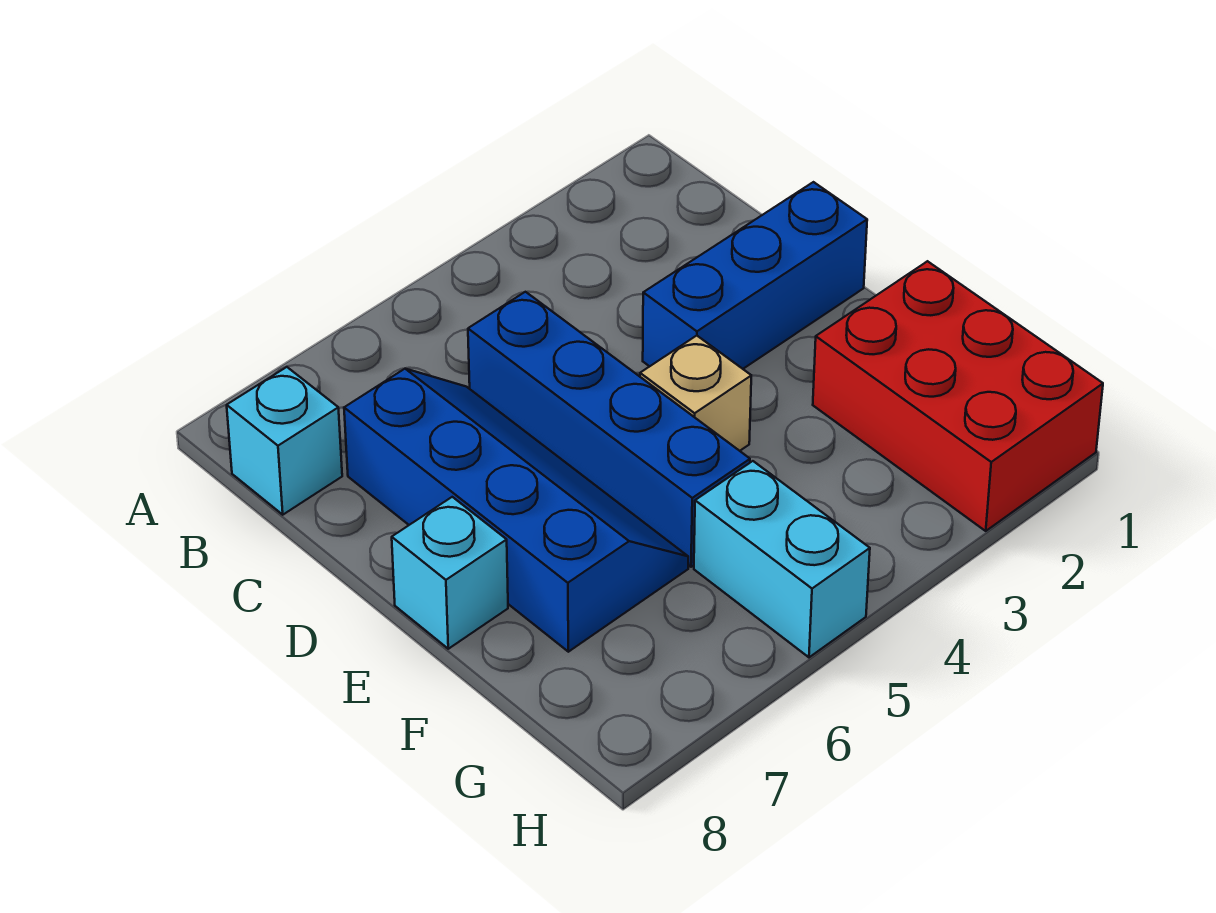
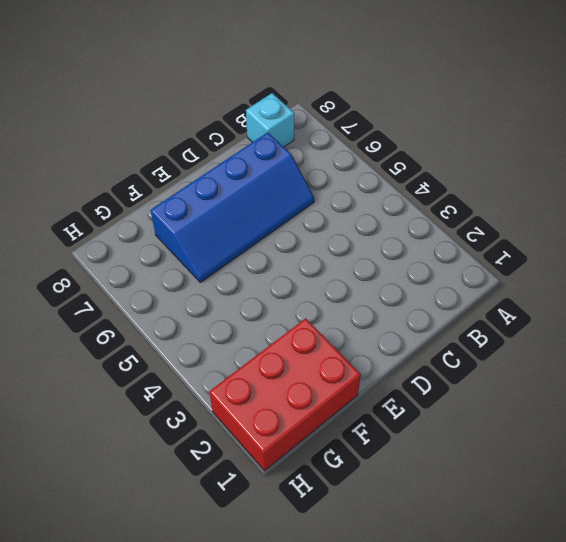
none -> blue 1x4 brick [468,292,750,567]
none -> blue 1x3 brick [643,182,867,369]

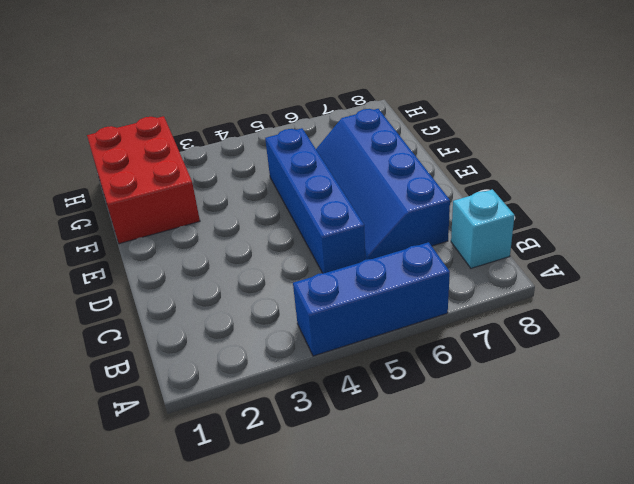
blue 1x3 brick [293,242,450,356] -> blue 1x3 brick moved to [643,182,867,369]
none -> tan 1x1 brick [640,336,751,451]
none -> cyan 1x1 brick [392,497,508,649]

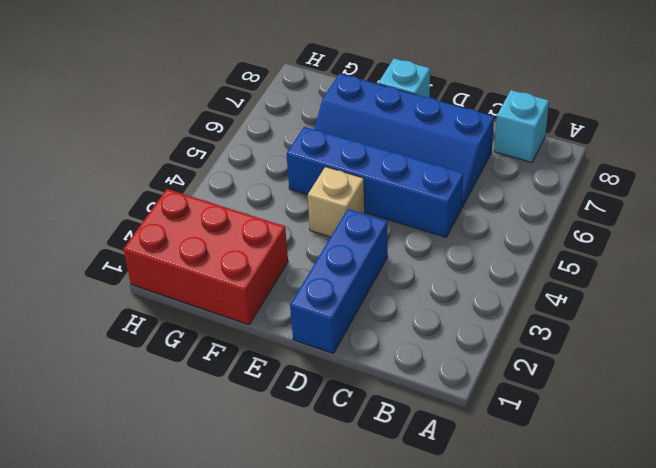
none -> cyan 1x2 brick [694,461,870,657]

